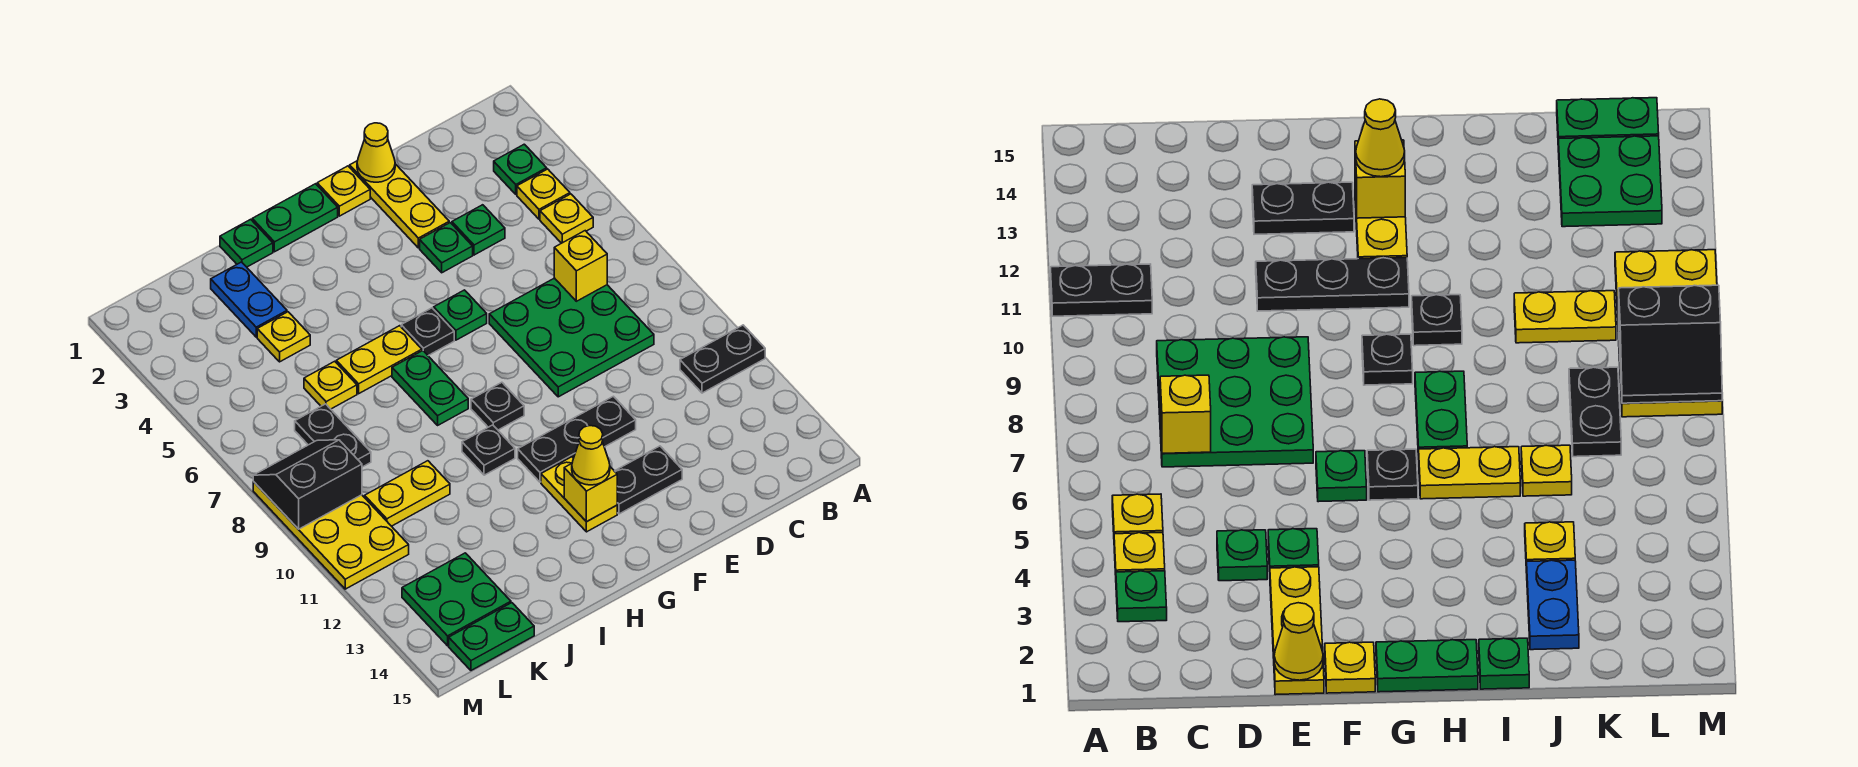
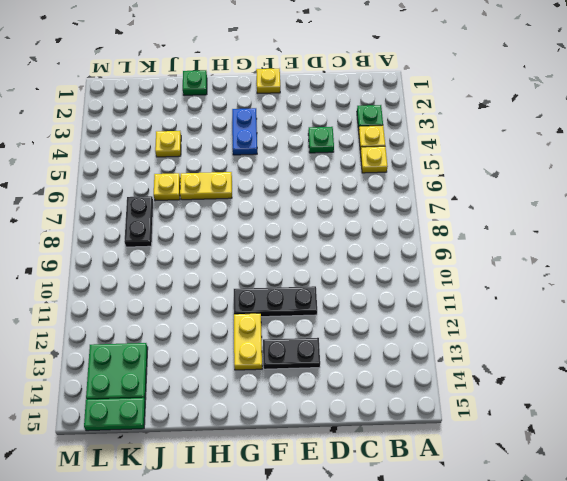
blue 1x2 plate [232,108,257,155] -> blue 1x2 plate moved to [211,262,287,337]
none -> black 1x2 plate [680,325,765,393]
none -> green 3x3 plate [489,278,654,397]
none -> yellow 1x3 plate [350,161,449,248]
none -> green 1x1 plate [420,223,473,273]

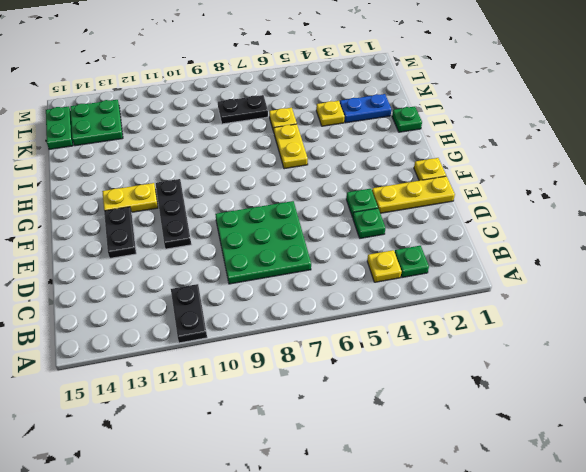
none -> yellow 1x1 plate [540,194,593,243]
none -> green 1x1 plate [434,290,487,340]
none -> green 1x2 plate [252,184,338,252]
none -> black 1x1 plate [401,308,454,356]

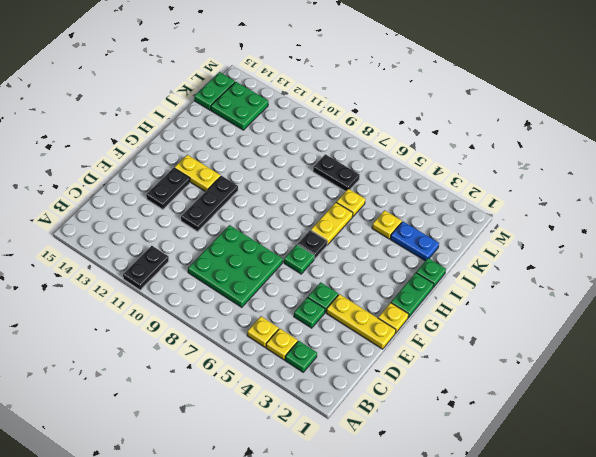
none -> black 1x1 plate [471,382,524,430]
none -> green 1x2 plate [392,351,468,425]
none -> black 1x1 plate [462,425,515,475]
none -> yellow 1x2 plate [365,461,450,526]

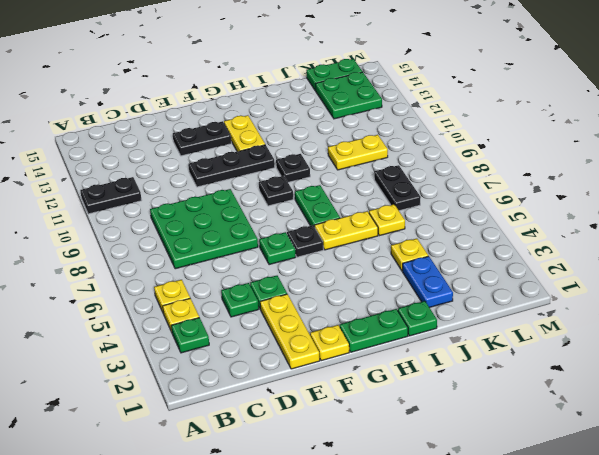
none -> yellow 2x4 plate [253,482,409,589]
none -> yellow 1x1 brick [554,231,607,301]
none -> yellow 1x1 cone [357,123,395,182]
none -> yellow 1x1 brick [564,464,617,522]

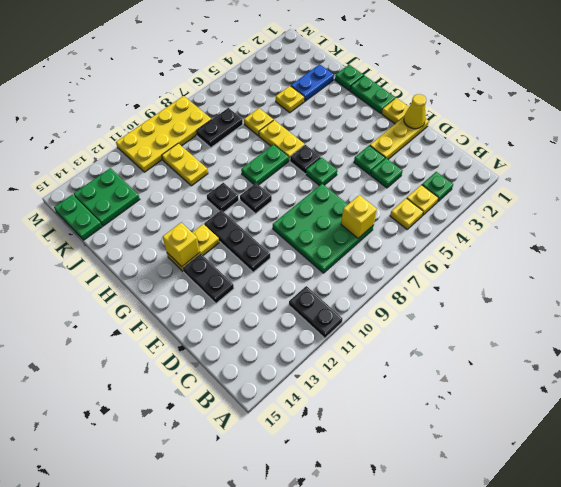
none -> black 2x2 slope [253,440,362,529]
none -> yellow 1x1 cone [572,426,610,485]

